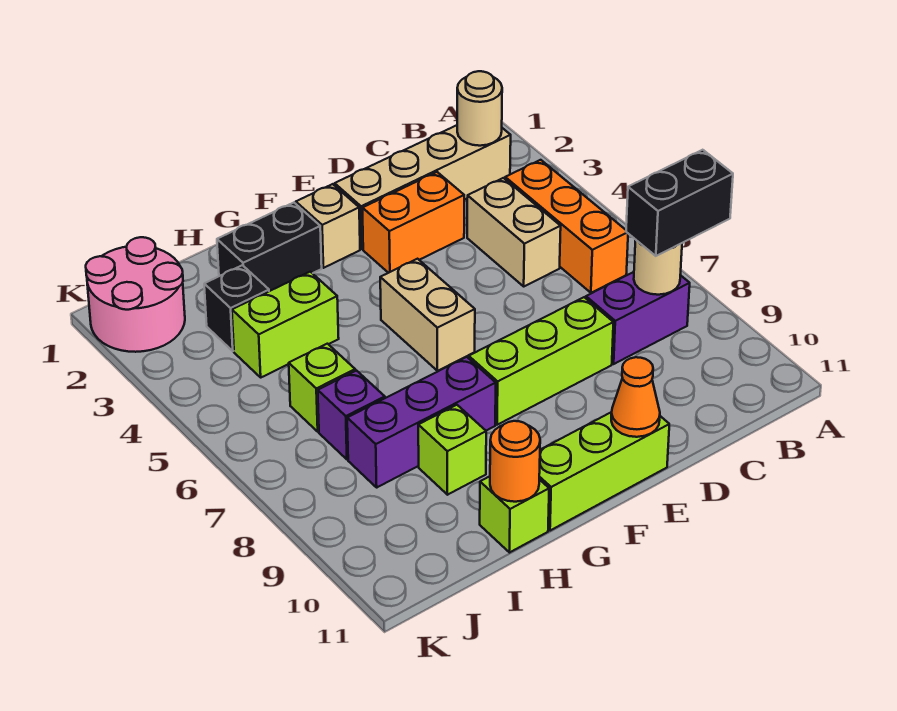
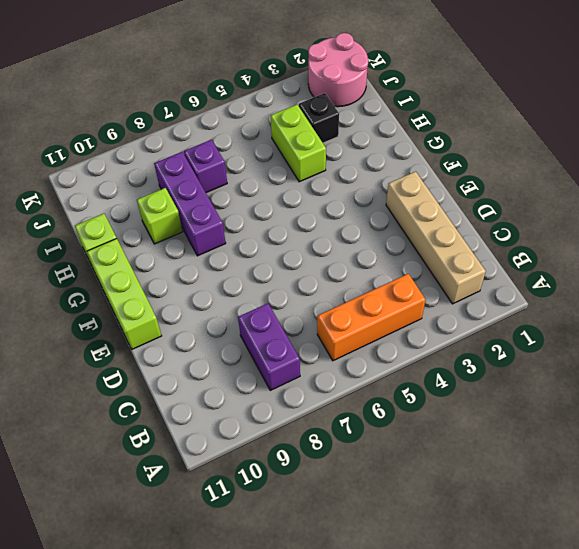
none -> tan 1x2 brick [467,178,561,286]
none -> orange 1x2 brick [362,172,464,273]
none -> lime 1x3 brick [469,297,613,425]

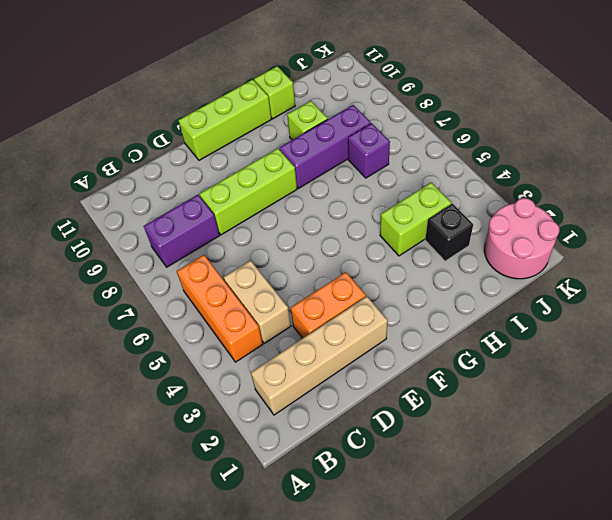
none -> tan 1x1 brick [296,184,360,268]
none -> tan 1x2 brick [380,259,475,371]
none -> black 1x2 brick [217,203,322,291]

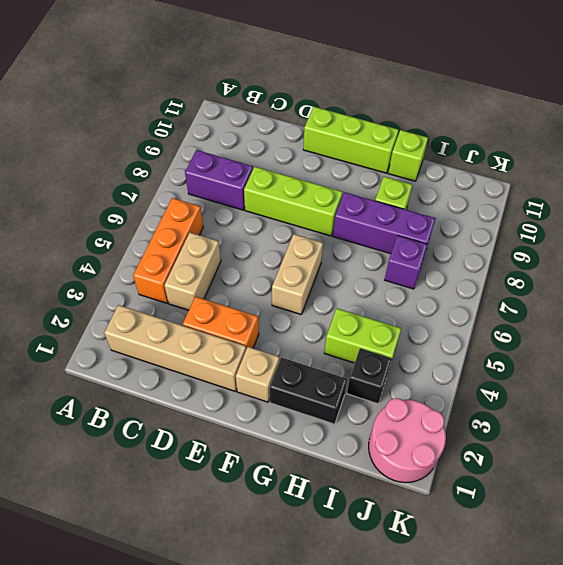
none -> lime 1x1 brick [289,344,355,432]
none -> tan 1x1 round brick [457,71,502,146]
none -> tan 1x1 round brick [634,240,682,295]

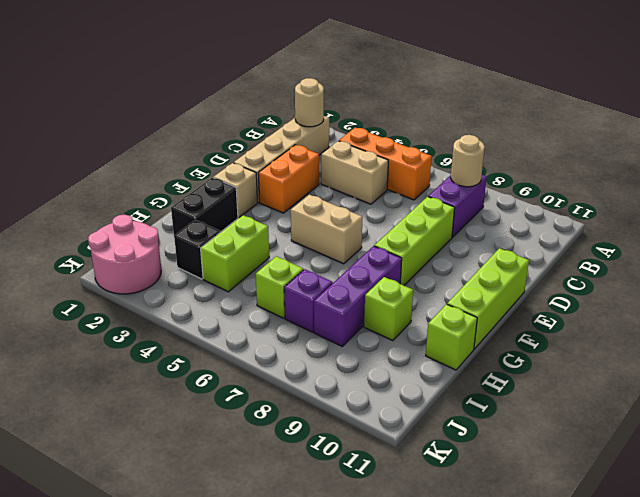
none -> orange 1x1 cone [611,357,660,437]
none -> orange 1x1 round brick [490,421,540,502]
none -> black 1x2 brick [626,150,733,256]

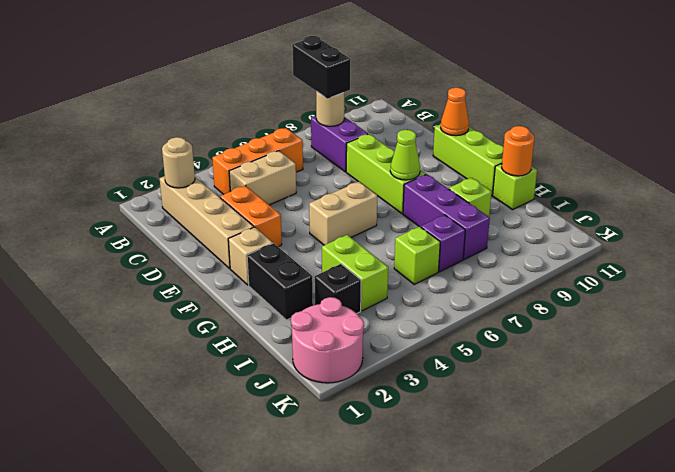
lime 1x1 cone [390,130,420,180] -> none

